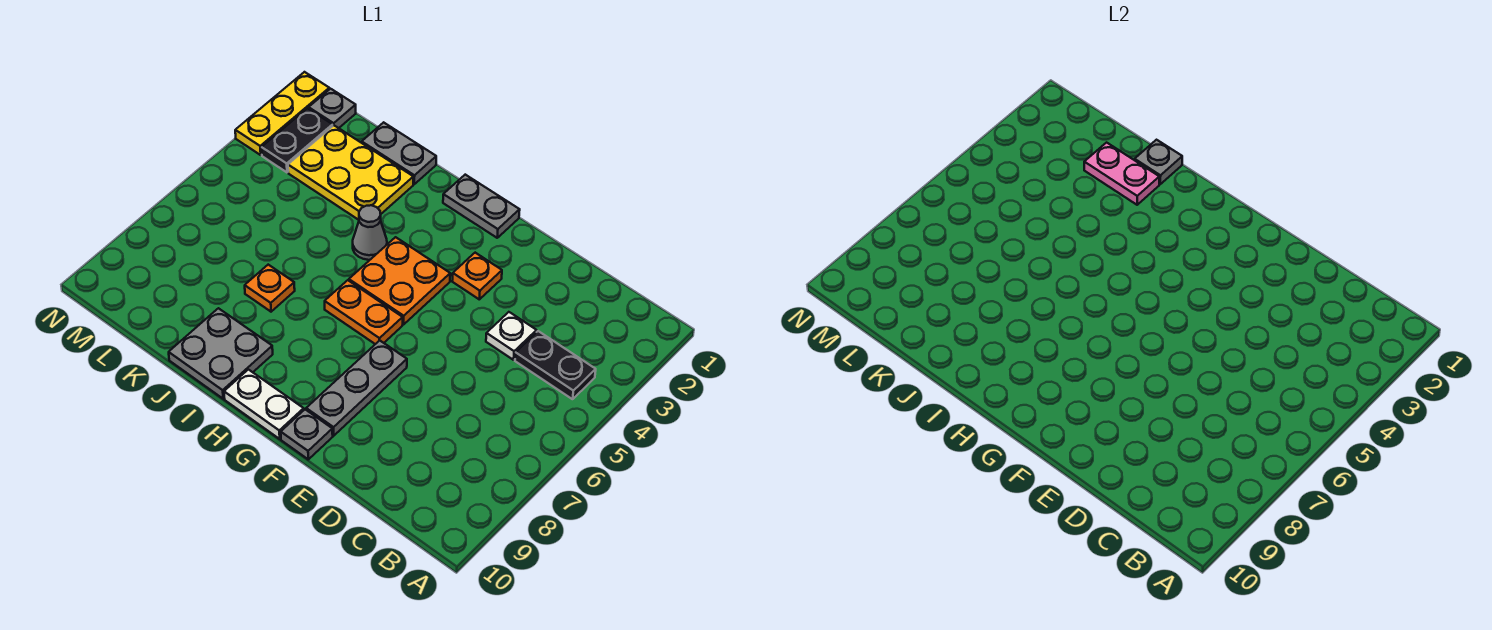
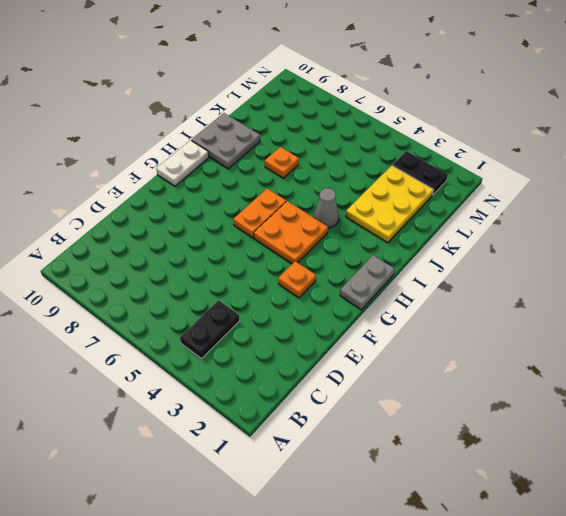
none -> white 1x1 plate [486,312,537,360]
none -> grey 1x3 plate [306,340,407,436]
none -> grey 1x1 plate [281,410,333,459]

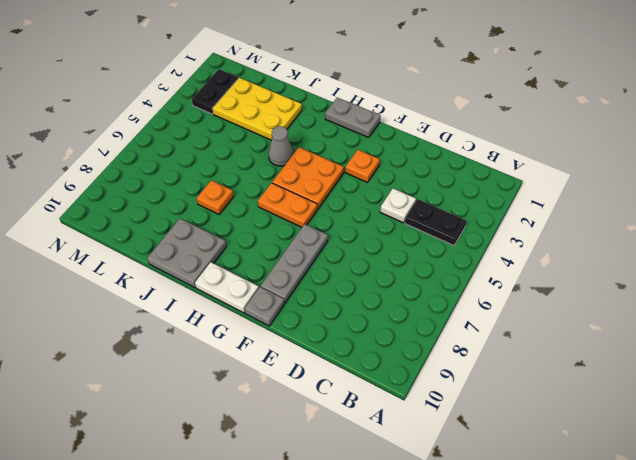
none -> grey 1x2 plate [362,122,436,184]
none -> grey 1x1 plate [309,89,356,128]
none -> yellow 1x3 plate [235,72,329,155]

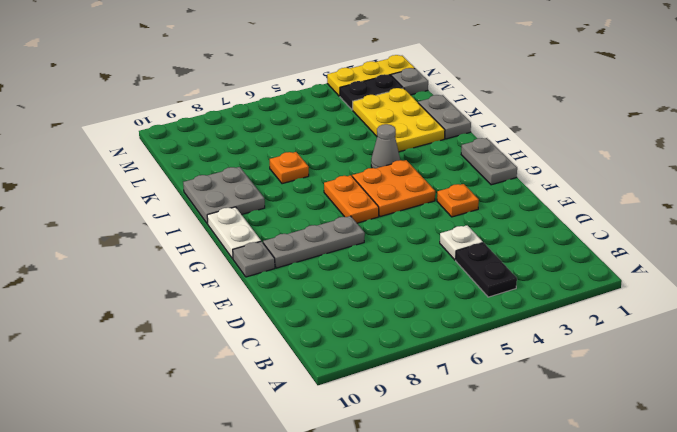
none -> grey 1x1 plate [1135,140,1182,184]
none -> pink 1x2 plate [1084,143,1159,205]

